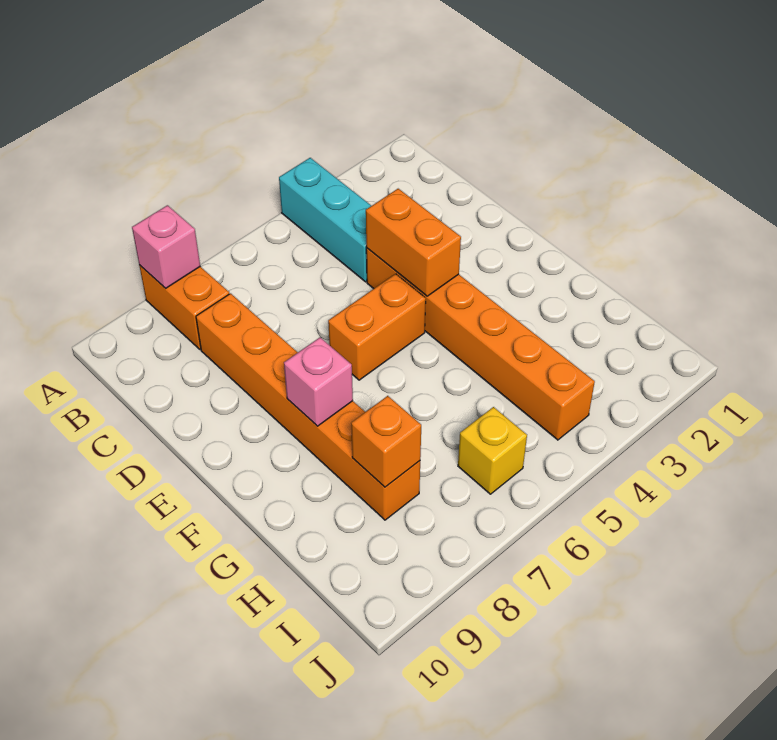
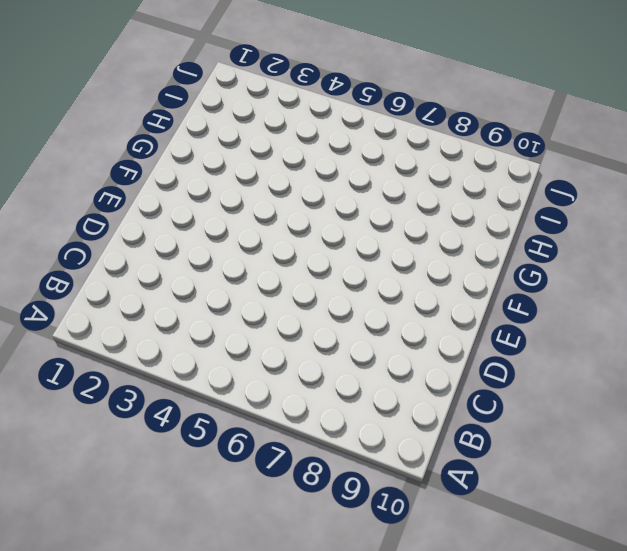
none -> cyan 1x3 brick [279,158,371,282]
none -> orange 1x2 brick [139,265,229,349]

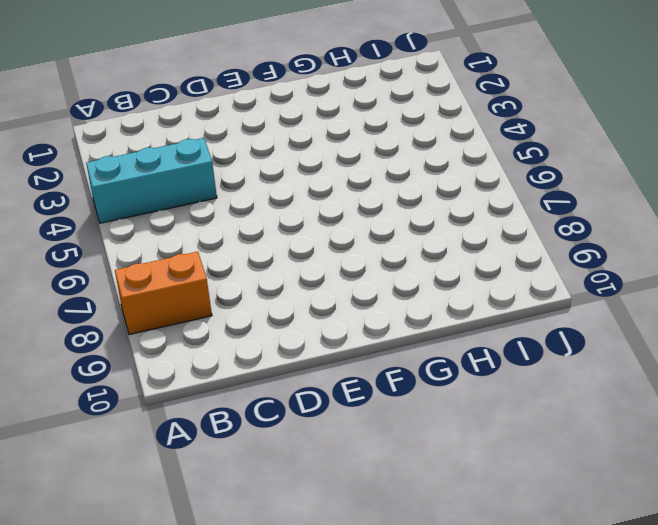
none -> orange 1x6 brick [196,293,420,520]
none -> orange 1x6 brick [366,248,595,440]

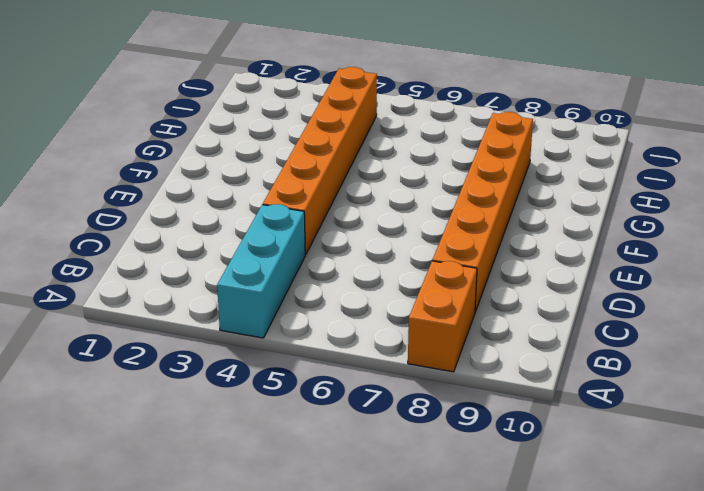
none -> orange 1x2 brick [328,274,426,380]
none -> yellow 1x1 brick [458,407,527,494]

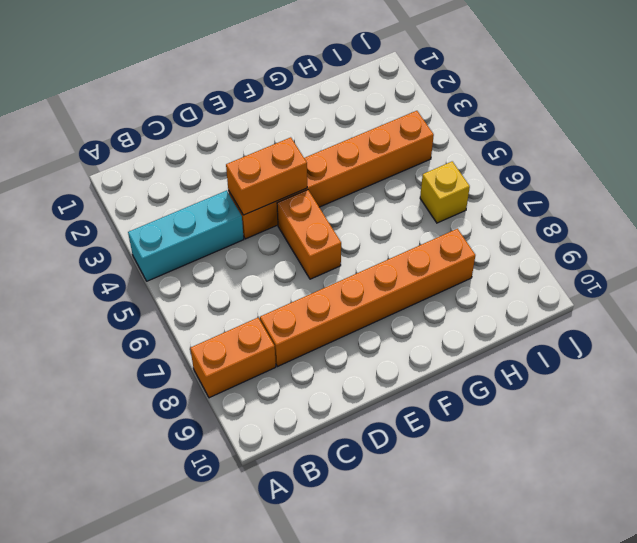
none -> pink 1x1 brick [132,205,200,288]
none -> pink 1x1 brick [284,337,353,426]

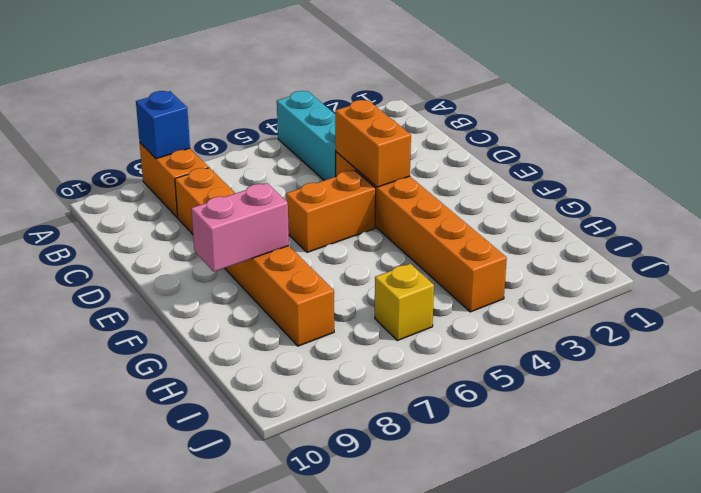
blue 1x1 brick [136,91,190,159] -> pink 1x1 brick [132,205,200,288]
pink 1x2 brick [191,183,289,272] -> pink 1x1 brick [284,337,353,426]
none -> orange 1x1 brick [351,396,421,487]

